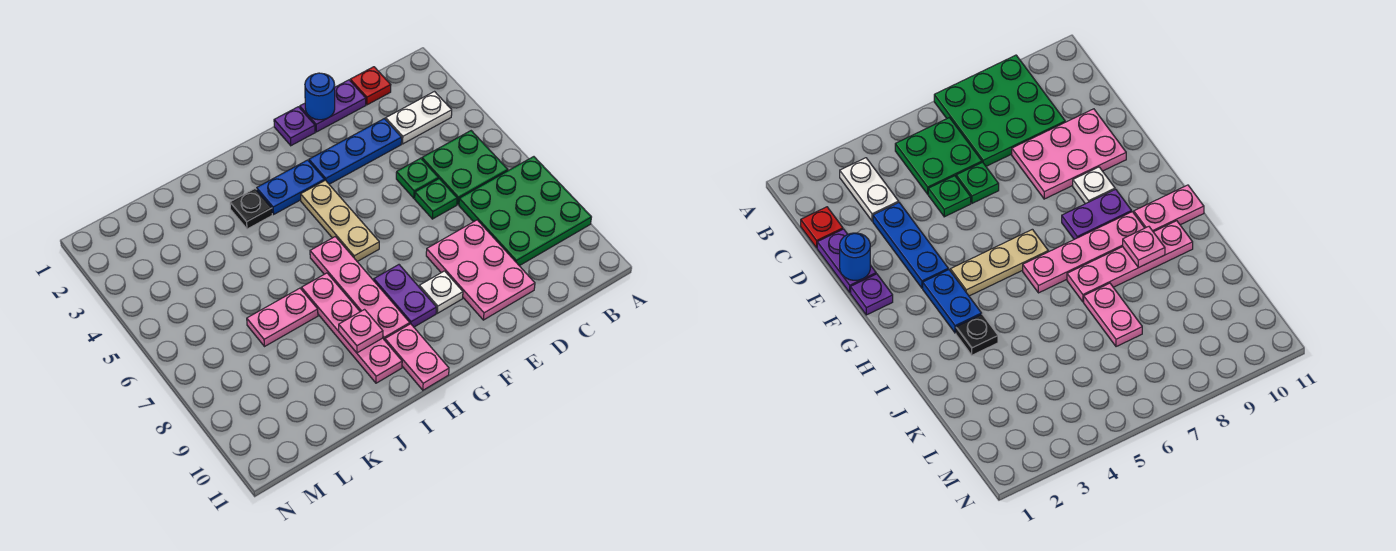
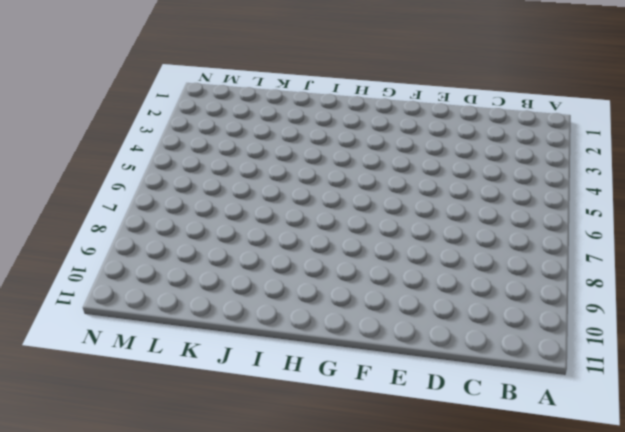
none -> green 3x3 plate [459,157,591,266]
none -> white 1x2 plate [386,92,452,144]
none -> green 2x2 plate [422,131,508,204]

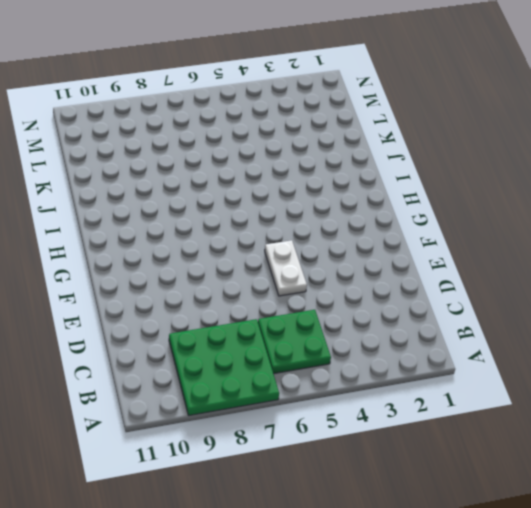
white 1x2 plate [265,240,307,296] -> white 1x2 plate moved to [386,92,452,144]
none -> red 1x1 plate [350,67,391,105]
none -> purple 1x2 plate [300,80,366,132]
none -> blue 1x3 plate [309,119,402,184]

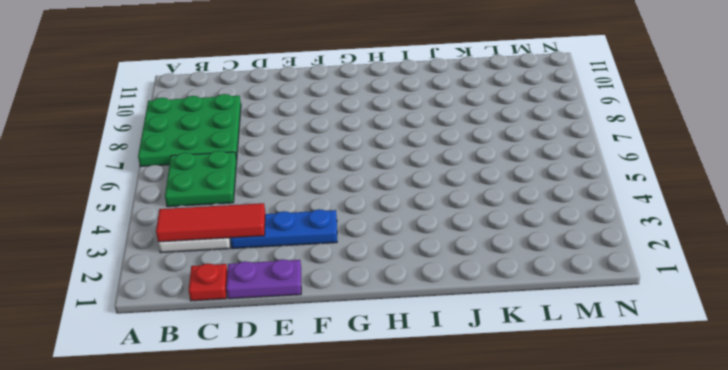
red 1x3 tile [156,203,265,242] -> none
none -> green 1x1 plate [396,158,438,198]
none -> green 1x1 plate [415,179,457,219]
none -> pink 2x3 plate [426,220,535,320]

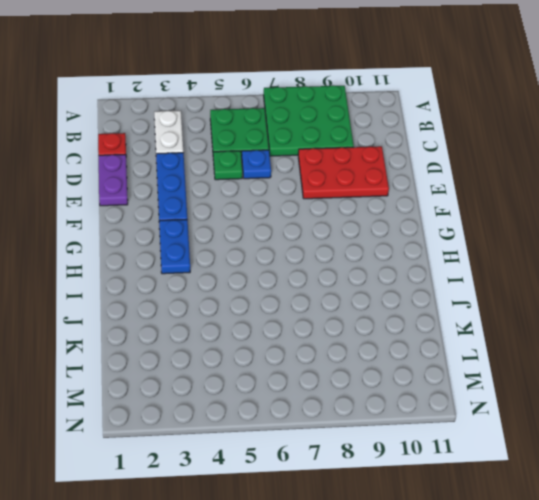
blue 1x1 plate [242,150,271,179] -> green 1x1 plate [415,179,457,219]
red 2x3 plate [298,146,389,199] -> pink 2x3 plate [426,220,535,320]
none -> purple 1x1 plate [274,107,315,146]
none -> white 1x1 plate [419,271,463,313]
none -> tan 1x3 plate [301,180,379,262]

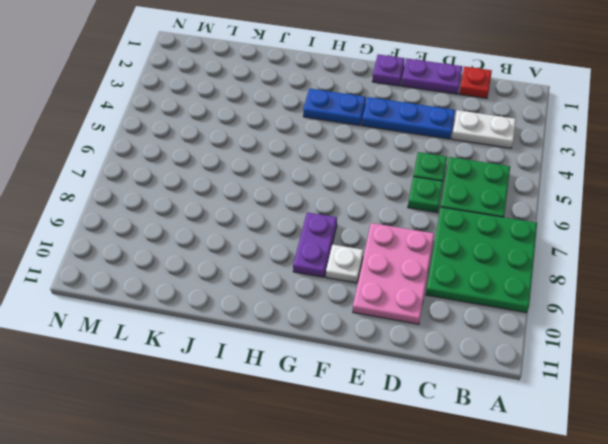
none -> tan 1x3 plate [301,180,379,262]
none -> pink 1x4 plate [310,237,410,340]
none -> pink 1x2 plate [385,324,449,390]

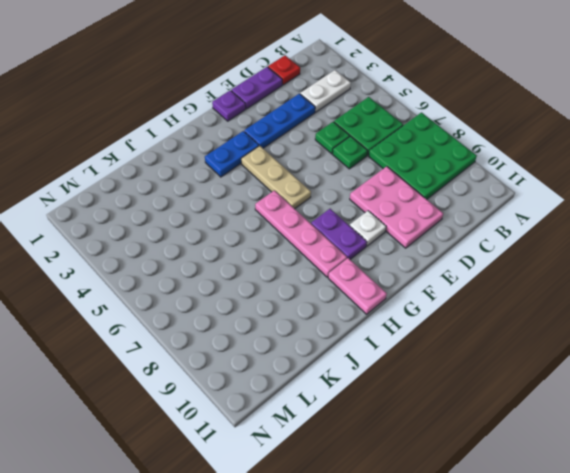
none -> black 1x1 plate [230,189,272,229]
none -> pink 1x4 plate [301,273,402,383]
none -> pink 1x2 plate [247,288,318,347]

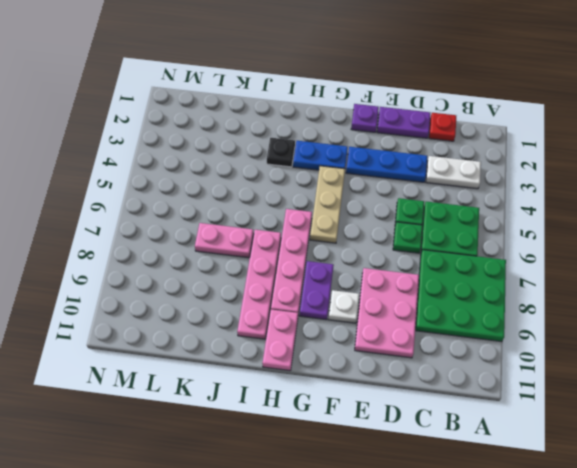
none -> blue 1x1 round brick [305,73,335,120]
none -> pink 1x1 plate [339,310,383,353]

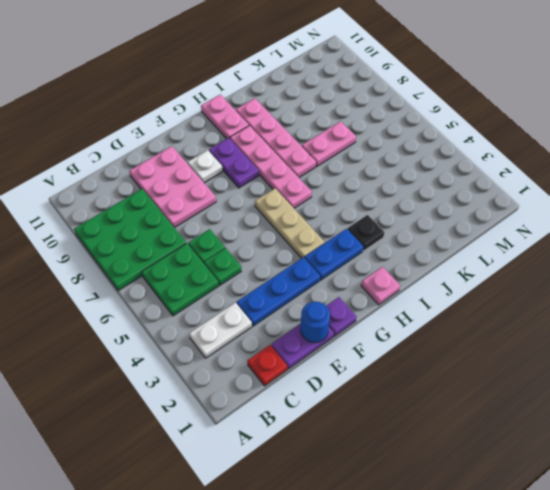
pink 1x1 plate [361,267,400,305] -> pink 1x1 plate moved to [339,310,383,353]

